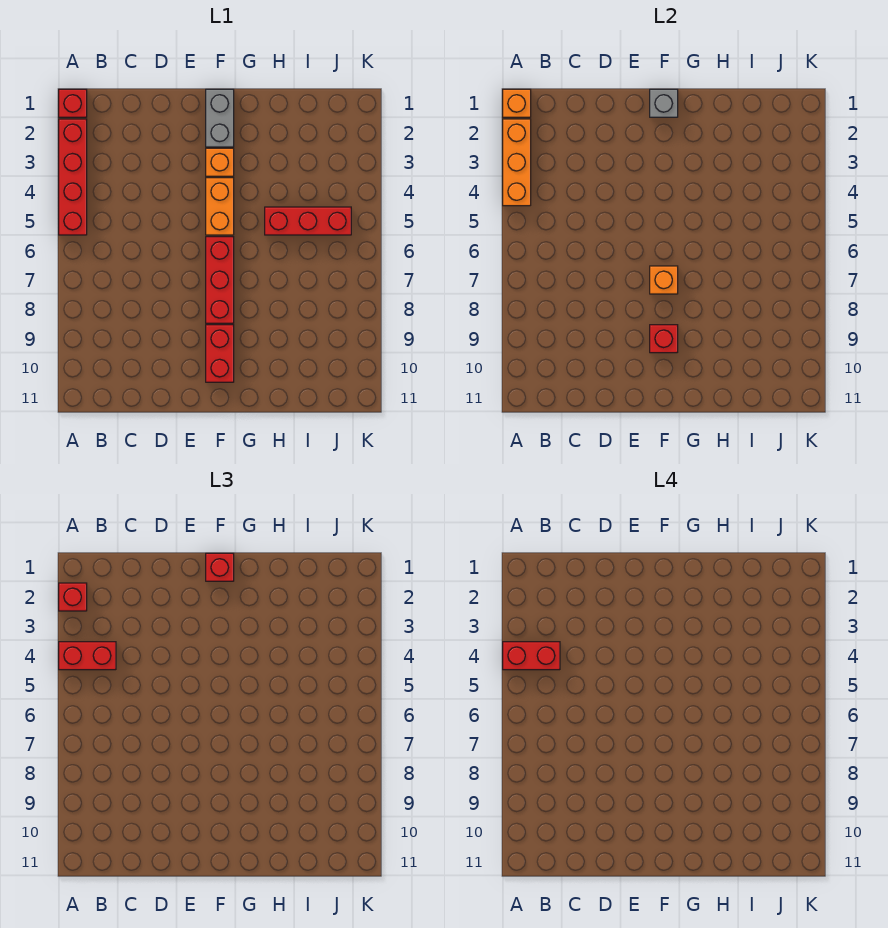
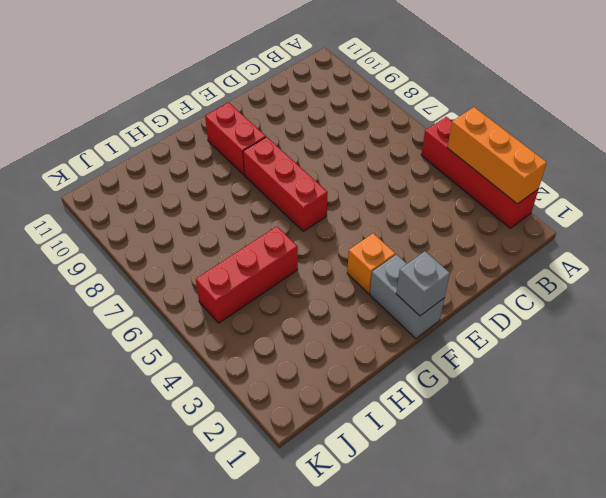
none -> red 1x1 brick [59,89,87,117]
none -> orange 1x2 brick [206,178,234,235]
none -> orange 1x1 brick [503,89,531,117]

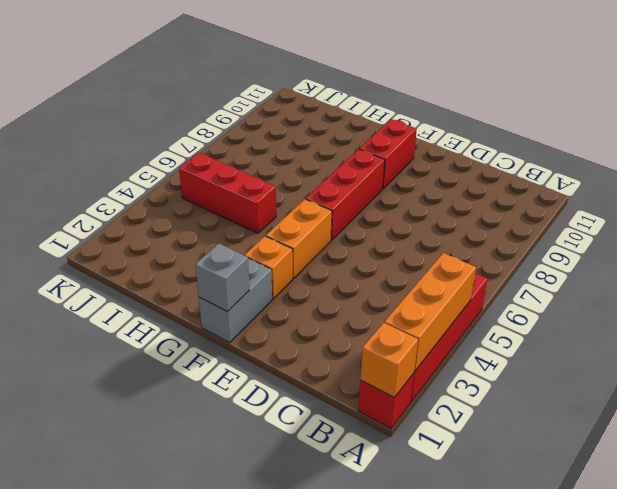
none -> orange 1x1 brick [650,266,678,294]
none -> red 1x1 brick [650,325,678,353]
none -> red 1x1 brick [59,583,87,611]

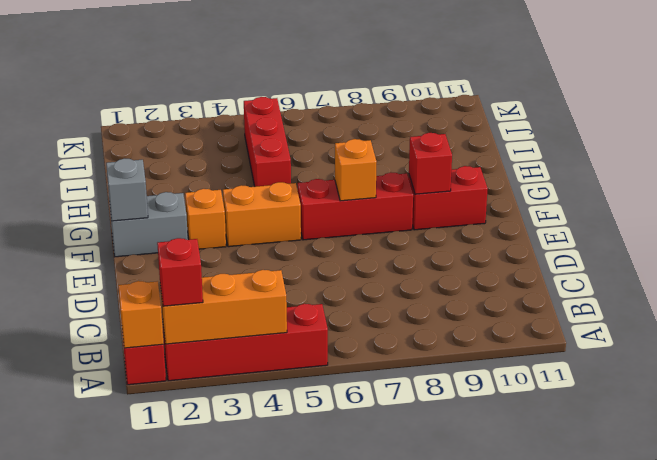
none -> red 1x2 brick [59,642,116,670]
none -> red 1x1 brick [206,553,234,581]
none -> red 1x2 brick [503,642,560,670]

